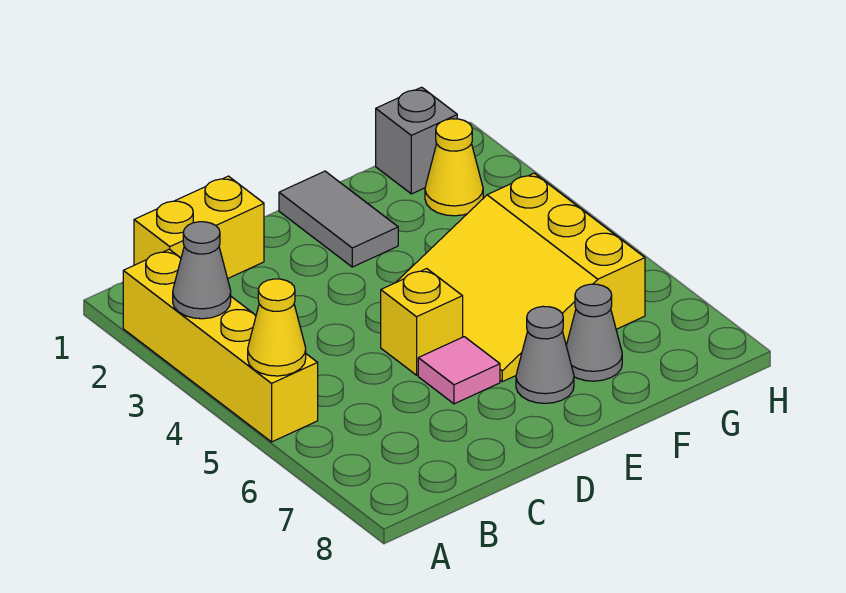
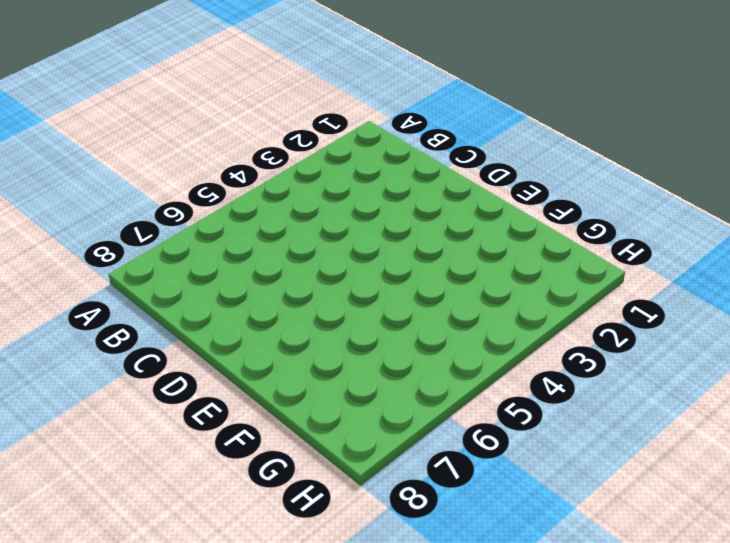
none -> yellow 1x4 brick [123,249,318,442]
none -> yellow 1x2 brick [134,176,264,279]
none -> yellow 1x1 brick [381,269,463,375]

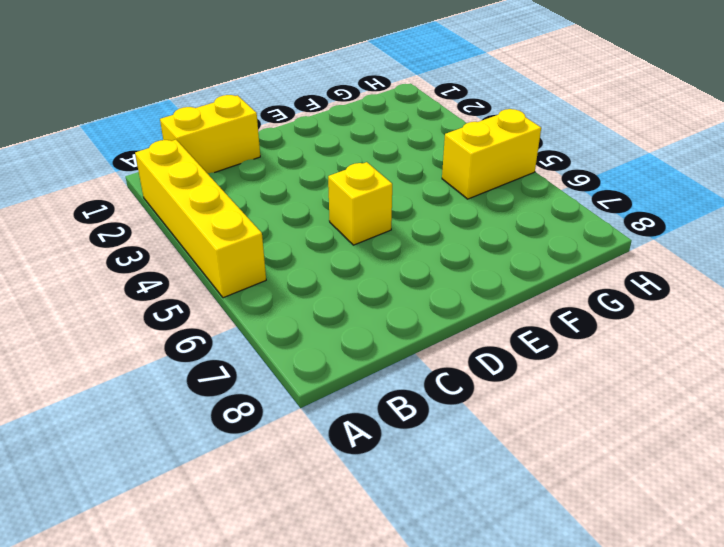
yellow 1x2 brick [442,109,541,199] -> yellow 3x3 slope [397,173,645,382]
none -> pink 1x1 tile [418,337,500,404]
none -> grey 1x2 tile [279,171,398,267]
none -> grey 1x1 cone [516,306,574,403]

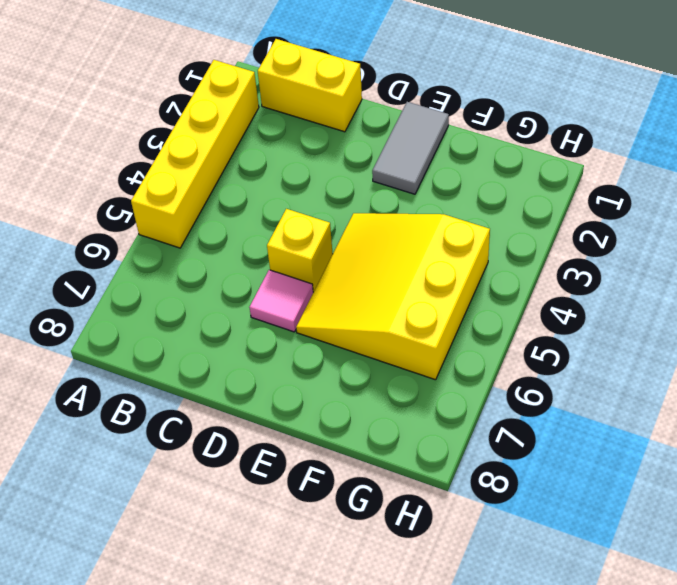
none -> grey 1x1 cone [516,306,574,403]
none -> grey 1x1 cone [566,284,622,381]
none -> grey 1x1 brick [376,87,457,194]

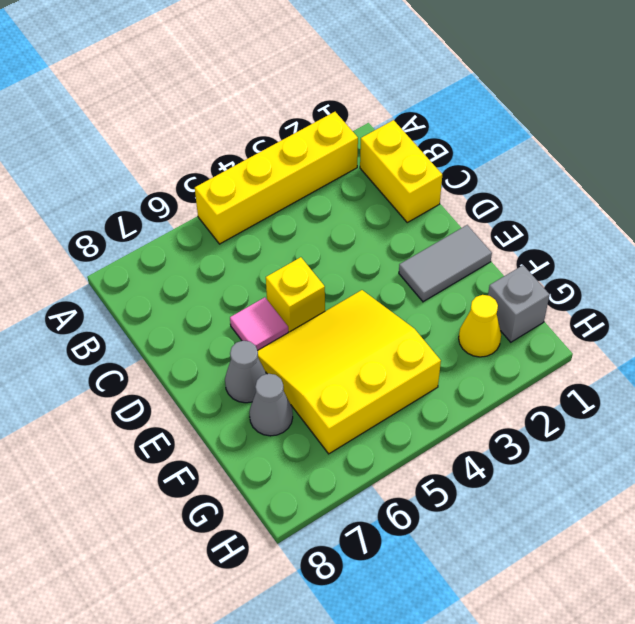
none -> grey 1x1 cone [173,222,231,319]
none -> yellow 1x1 cone [248,279,306,376]

